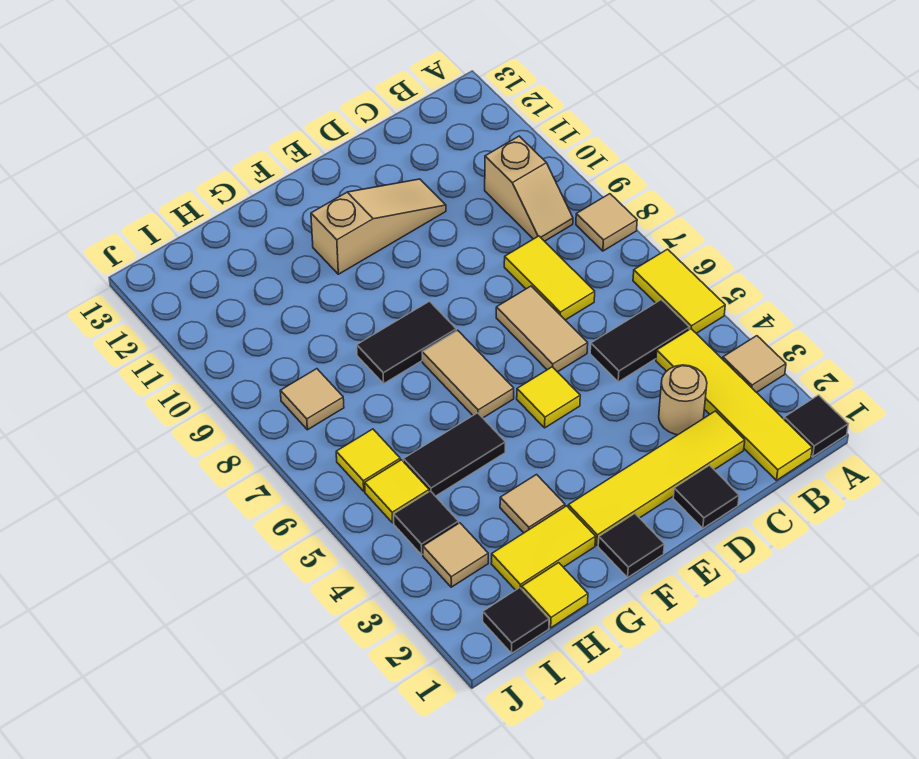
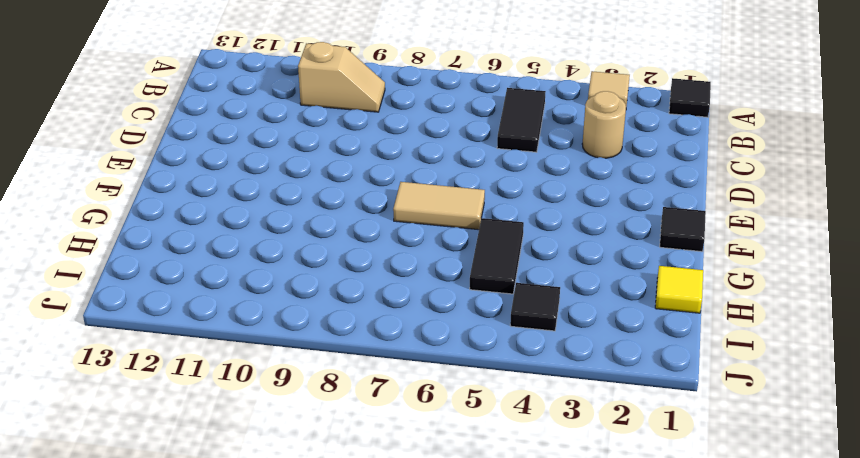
none -> yellow 1x2 tile [633,249,725,333]
none -> tan 1x1 tile [576,194,637,251]
none -> yellow 1x4 tile [656,329,812,480]

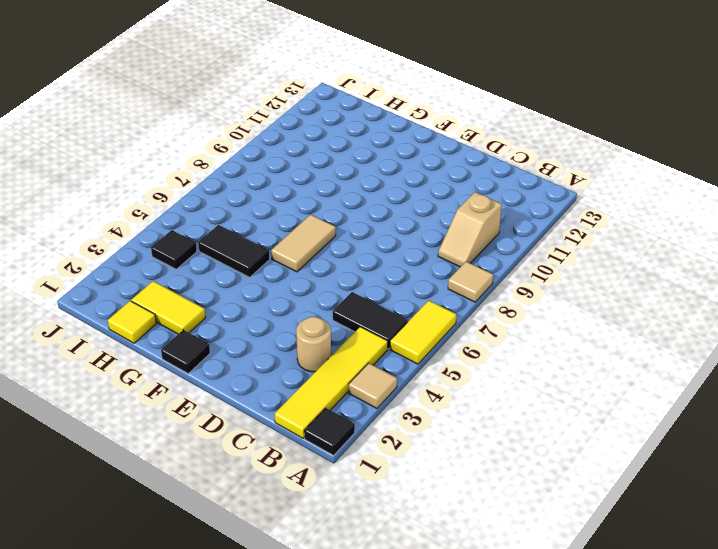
none -> yellow 1x4 tile [568,411,745,545]
none -> yellow 1x2 tile [504,236,595,320]
none -> black 1x1 tile [673,465,739,528]

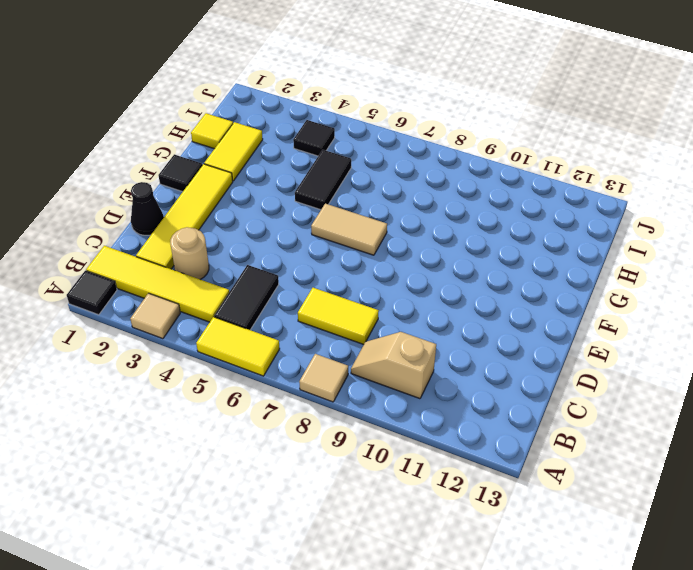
black 1x1 cone [131,182,164,235] -> black 1x1 tile [673,465,739,528]
none -> tan 1x2 tile [496,286,588,372]
none -> tan 1x3 slope [311,179,446,274]
none -> yellow 1x1 tile [517,367,580,428]

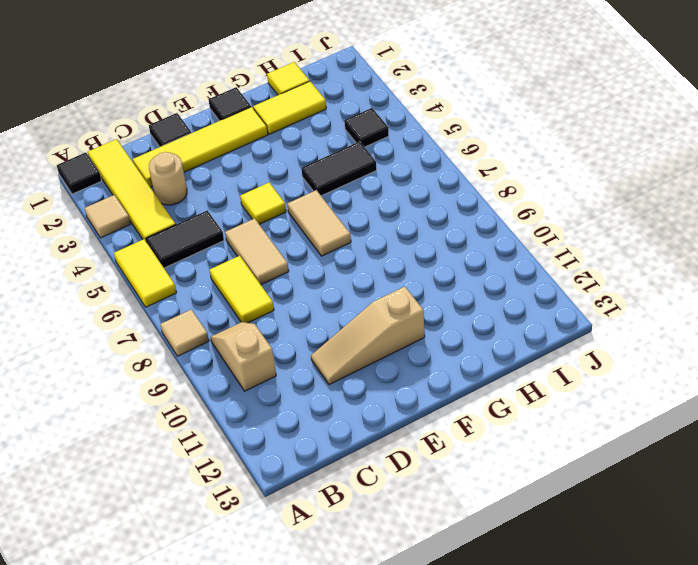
none -> black 1x2 tile [357,301,456,384]
none -> tan 1x1 tile [500,475,565,533]
none -> black 1x1 tile [483,588,549,653]

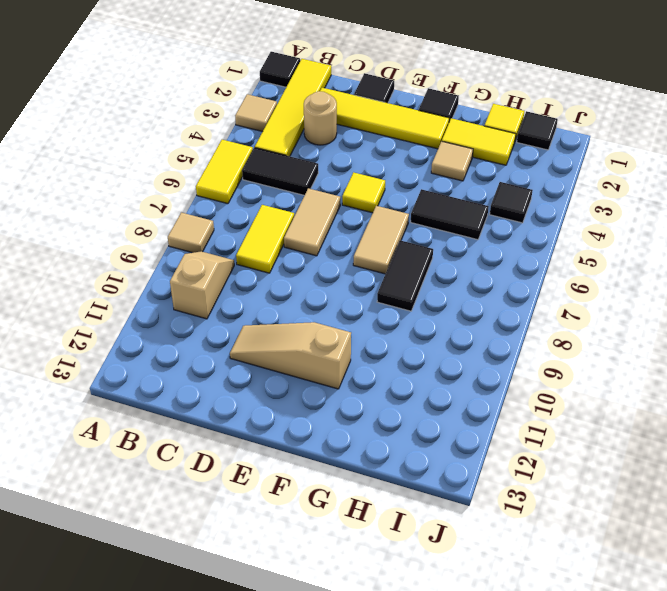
black 1x2 tile [377,240,433,311] -> black 1x2 tile turned to [357,301,456,384]
none -> tan 1x1 tile [423,523,488,587]
none -> yellow 1x1 tile [365,460,429,523]
none -> yellow 1x1 tile [336,429,400,491]

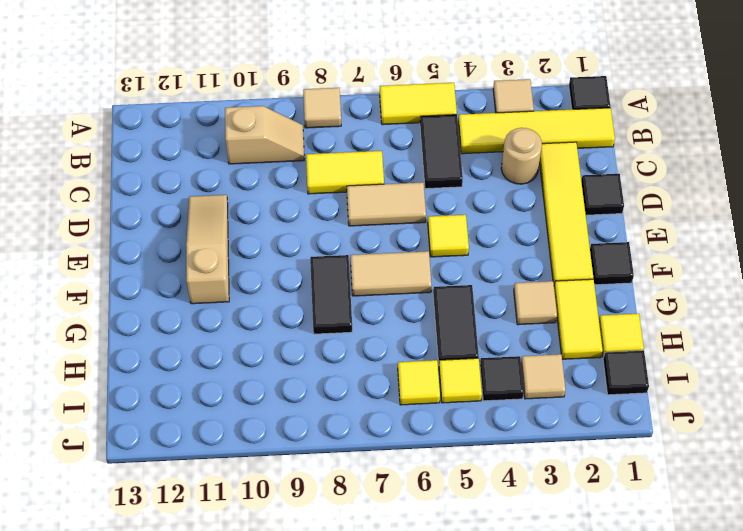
none -> tan 1x1 tile [280,369,344,430]

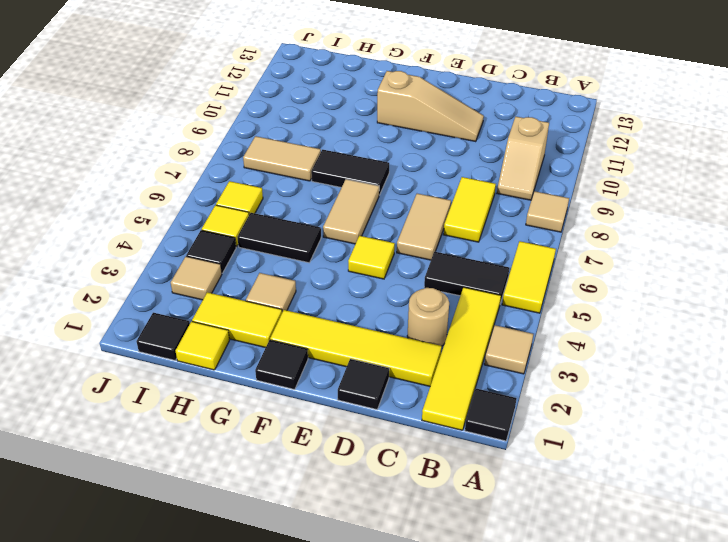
tan 1x2 tile [243,136,321,181] -> tan 1x1 tile [280,369,344,430]

